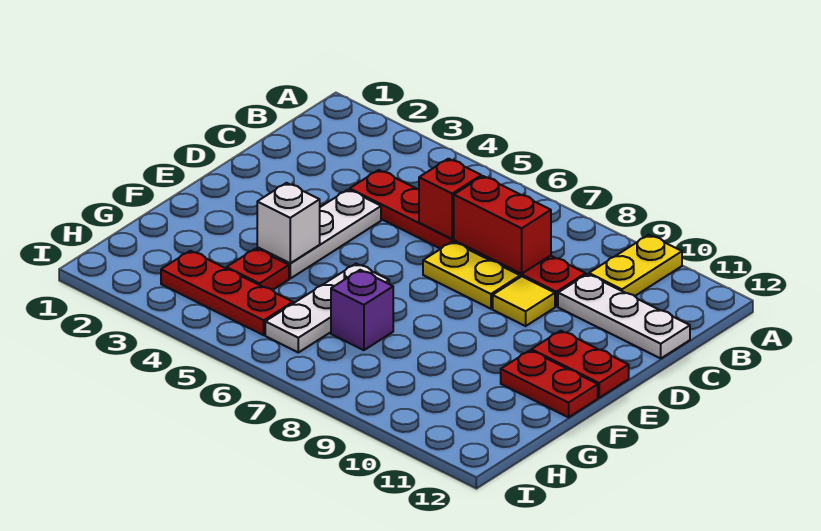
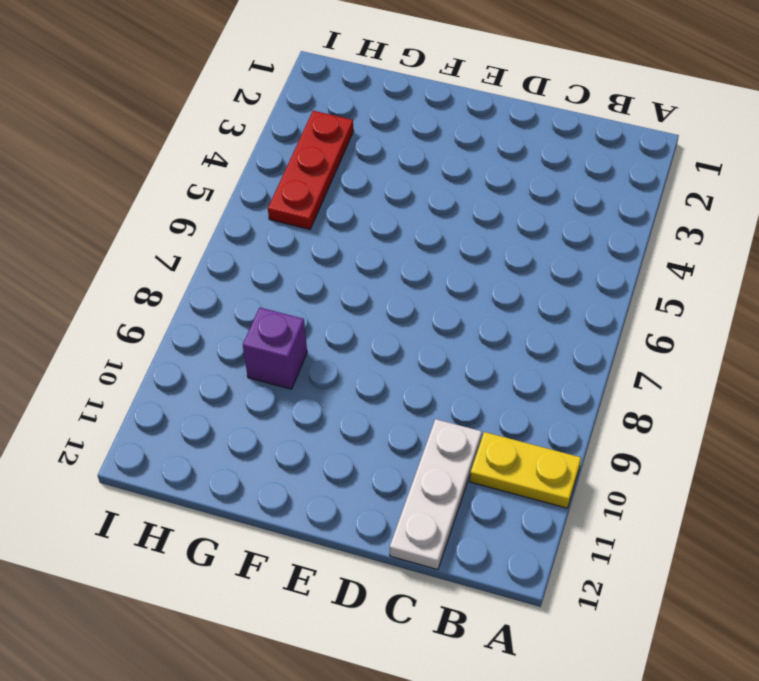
purple 1x1 brick [243,308,307,389] -> purple 1x1 brick moved to [331,270,393,350]
none -> red 1x6 plate [350,170,586,306]
none -> white 1x3 plate [257,190,381,278]
none -> yellow 1x2 plate [423,242,520,309]

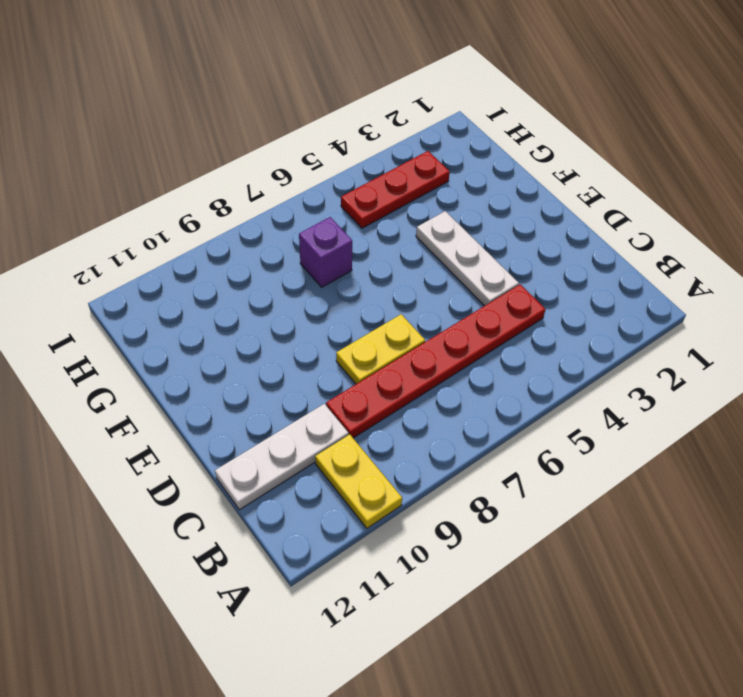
none -> yellow 1x1 tile [493,276,555,326]
none -> red 1x2 plate [531,331,629,398]
none -> white 1x3 plate [265,264,389,352]

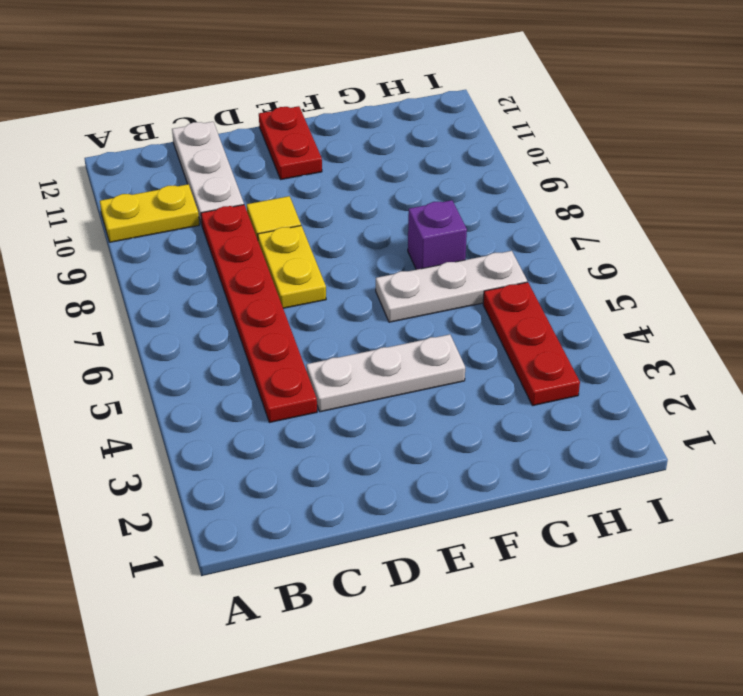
none -> red 1x2 plate [501,350,598,417]
none -> red 1x1 plate [227,249,289,290]
none -> red 1x1 brick [419,159,481,239]

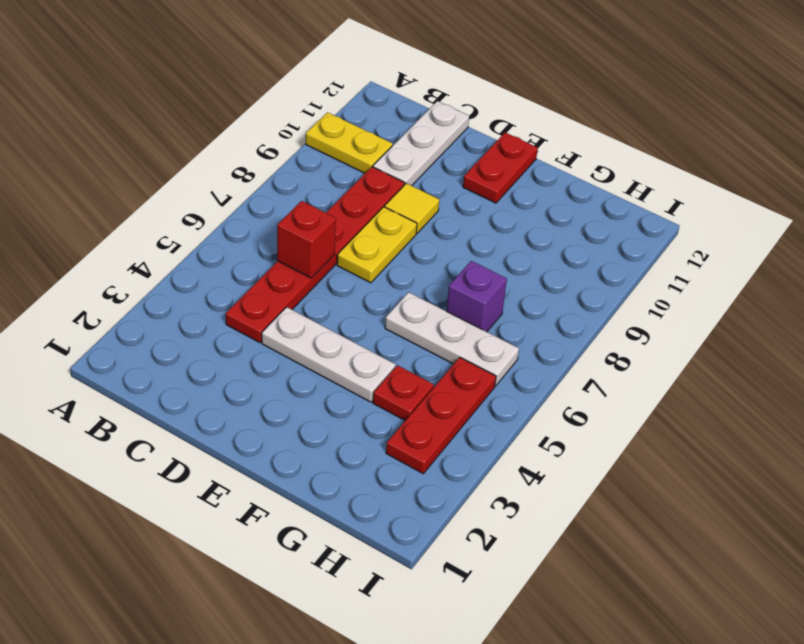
none -> red 1x2 plate [501,350,598,417]
none -> red 1x2 brick [454,176,551,274]
none -> white 1x1 brick [257,183,320,263]

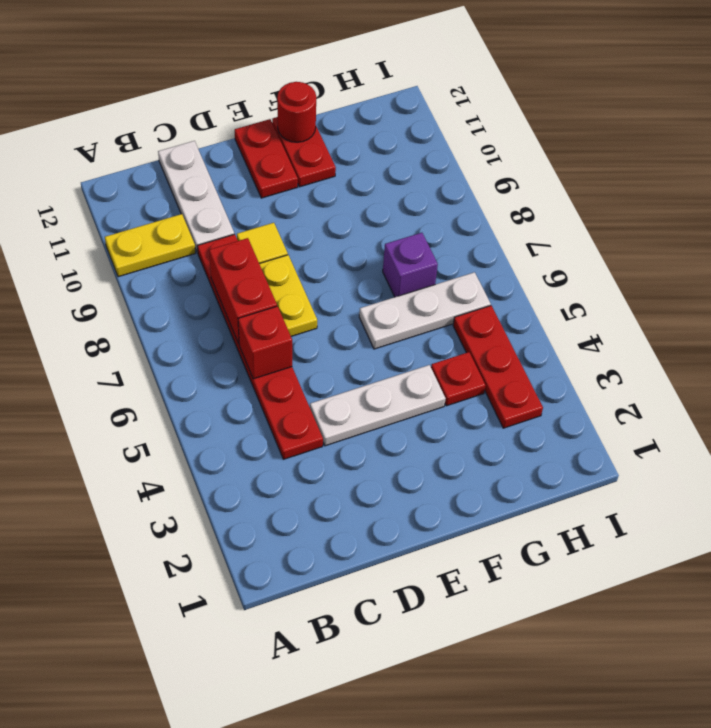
red 1x1 round brick [277,82,316,142] -> none
none -> white 1x1 brick [257,183,320,263]

